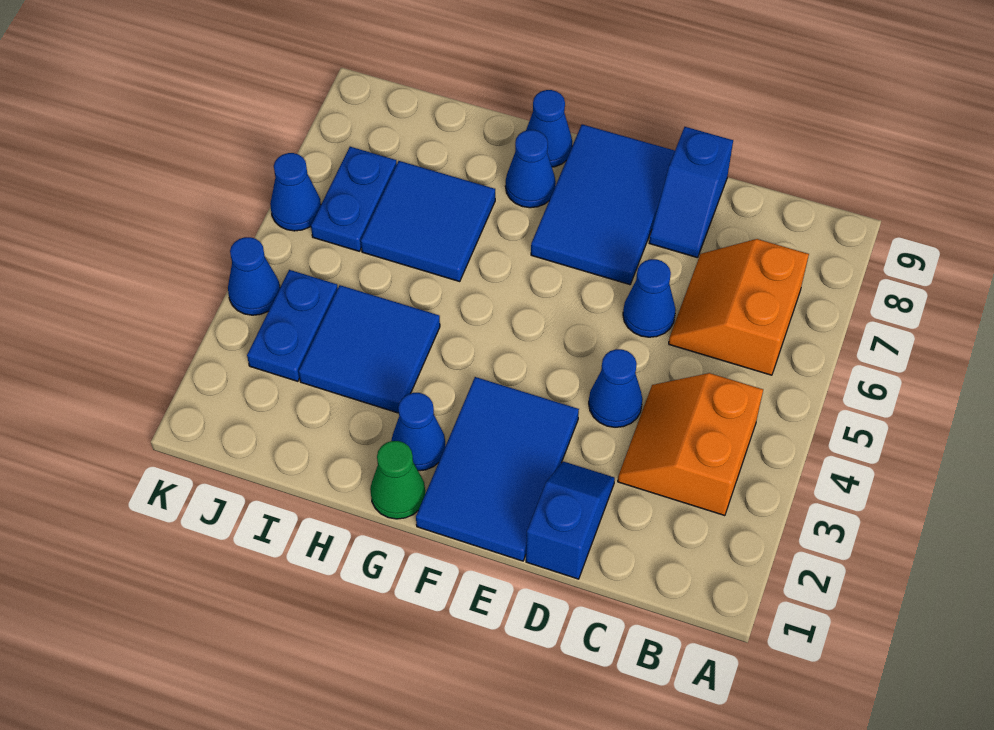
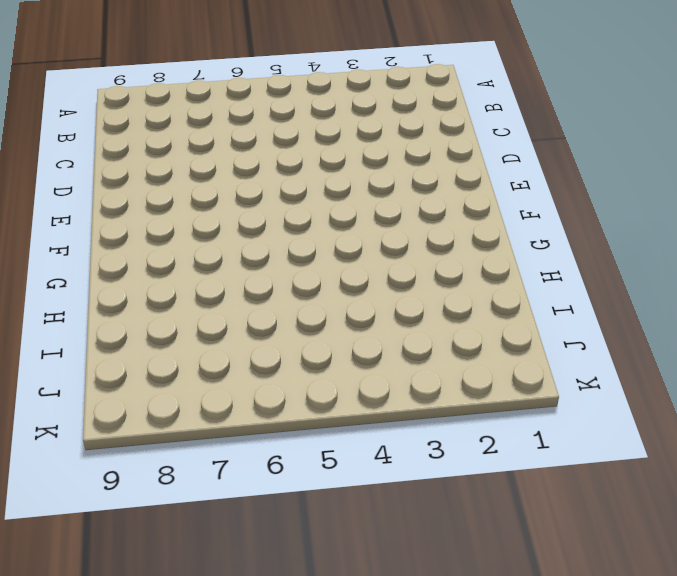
none -> orange 2x2 slope [618,373,763,516]
none -> orange 2x2 slope [669,239,809,375]
none -> blue 1x2 slope [526,461,615,579]

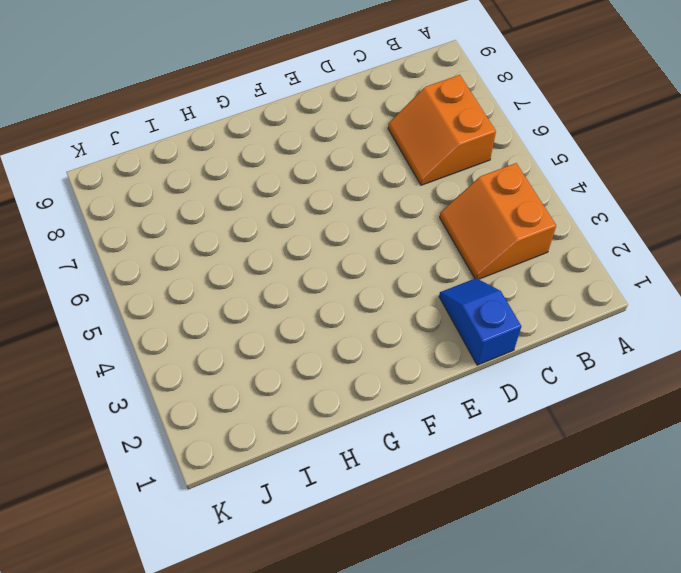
none -> blue 1x1 cone [589,349,643,427]
none -> blue 1x1 cone [623,259,676,337]
none -> blue 1x2 slope [649,127,733,258]

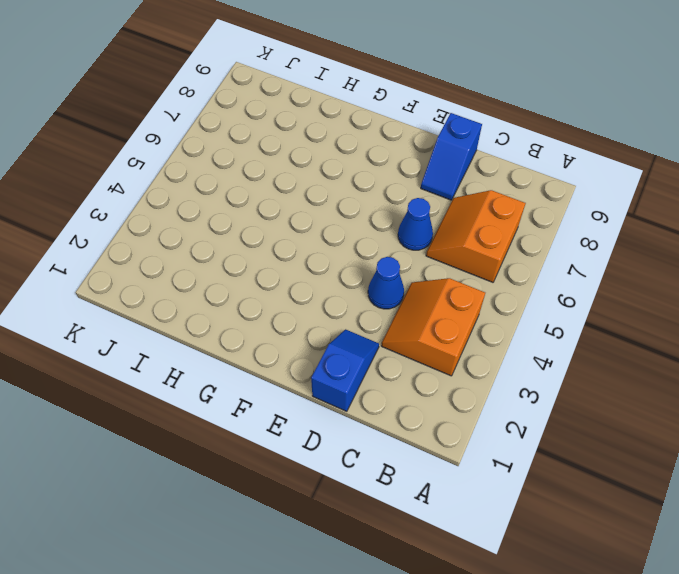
none -> blue 2x3 tile [416,377,579,561]
none -> blue 2x3 tile [531,124,675,285]
none -> green 1x1 cone [370,441,425,519]

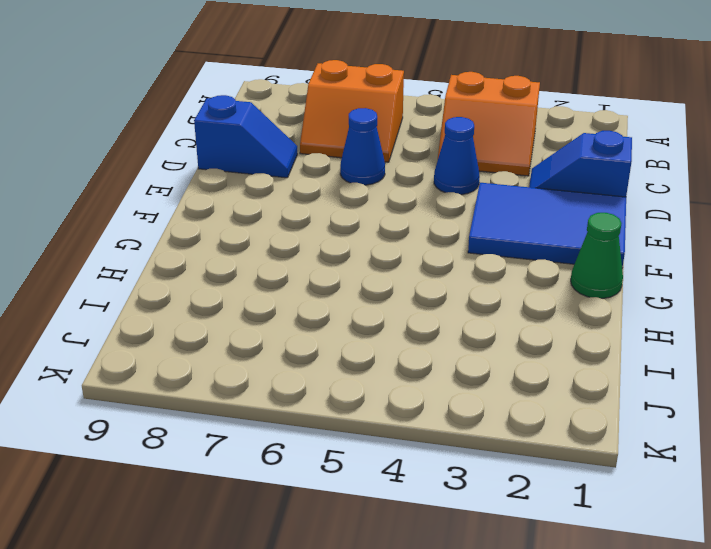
none -> blue 2x3 tile [531,124,675,285]
none -> blue 1x1 cone [391,393,445,471]
none -> blue 1x1 cone [505,130,556,208]

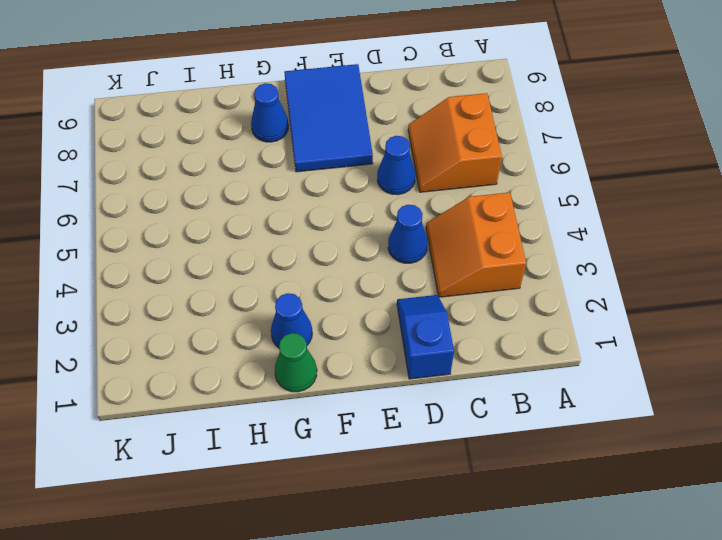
none -> blue 1x2 slope [649,127,733,258]
none -> blue 2x3 tile [416,377,579,561]
none -> blue 1x1 cone [526,90,572,167]

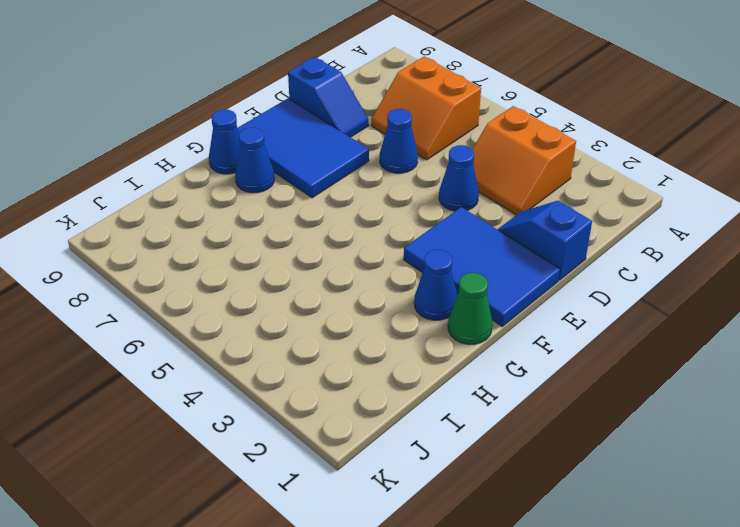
none -> blue 2x2 tile [299,285,440,413]
none -> blue 2x2 tile [361,161,495,281]
none -> blue 1x2 plate [247,270,338,381]

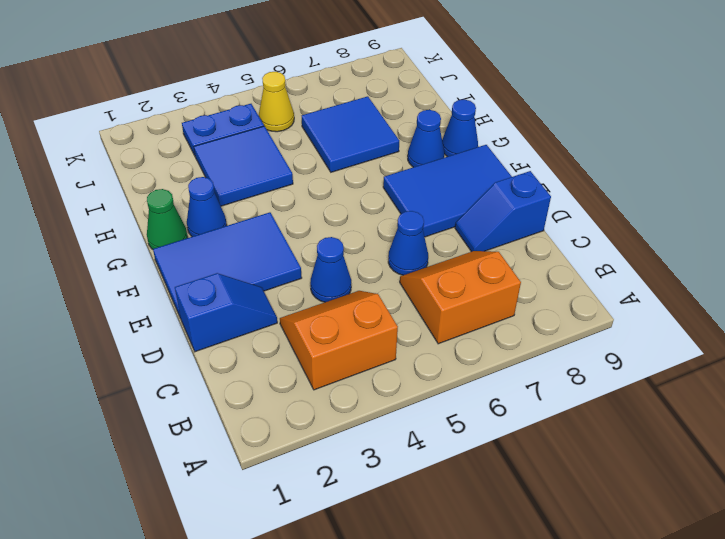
yellow 1x1 cone [259,72,294,132] -> none
none -> blue 1x2 plate [311,147,397,251]
none -> blue 1x1 cone [228,237,280,315]
none -> blue 1x1 cone [270,153,321,231]

